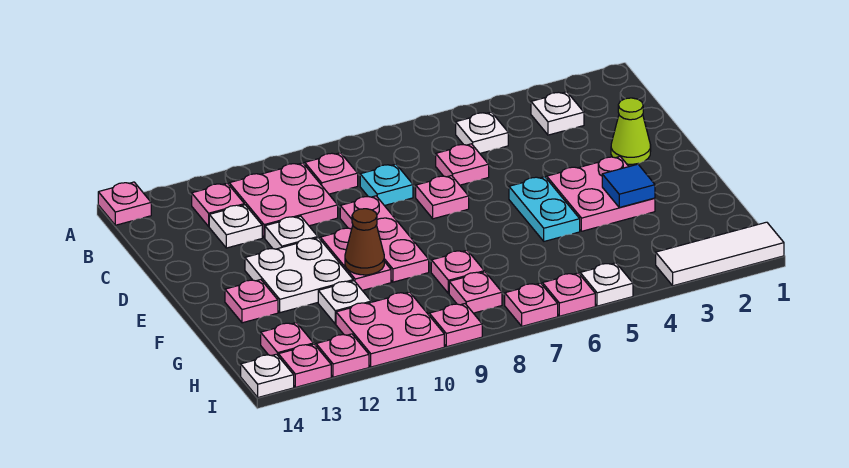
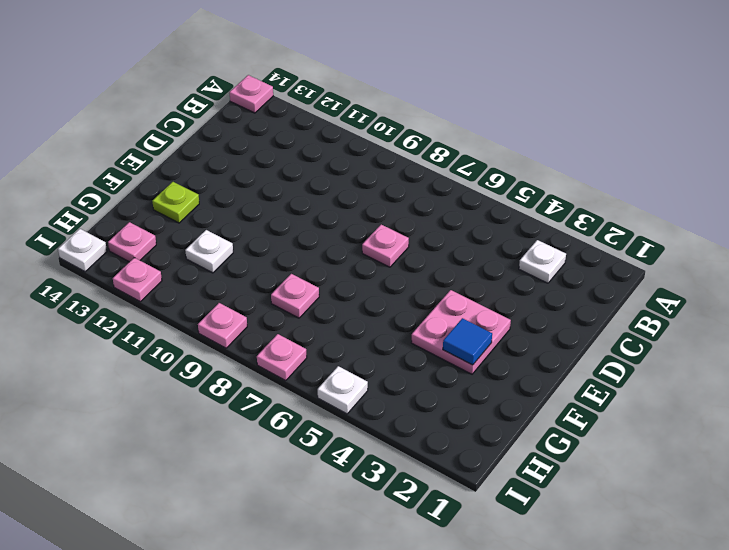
lime 1x1 plate [152,182,199,223] -> pink 1x1 plate [225,280,278,323]
none -> white 1x1 plate [456,112,508,153]
none -> pink 1x1 plate [304,153,358,194]
none -> pink 2x2 plate [229,163,338,238]
none -> pink 1x1 plate [192,183,244,226]

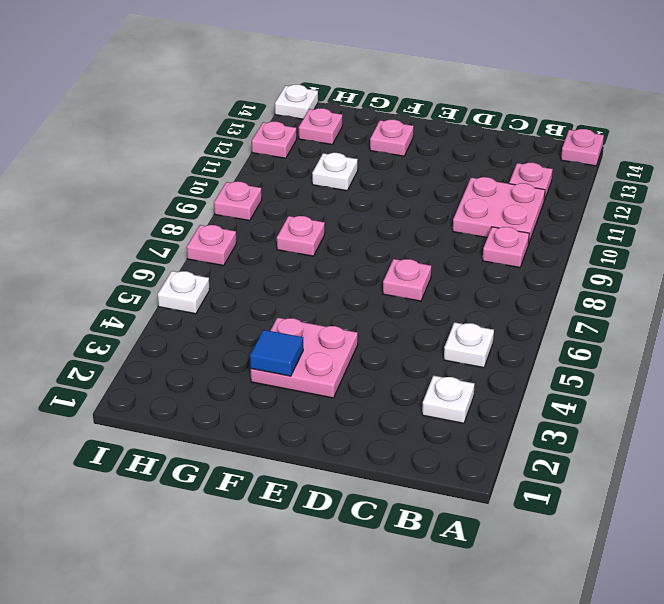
none -> pink 1x1 plate [436,144,489,185]
none -> cyan 1x1 plate [360,164,413,206]
none -> white 1x1 plate [209,205,262,248]
none -> lime 1x1 cone [611,98,651,164]

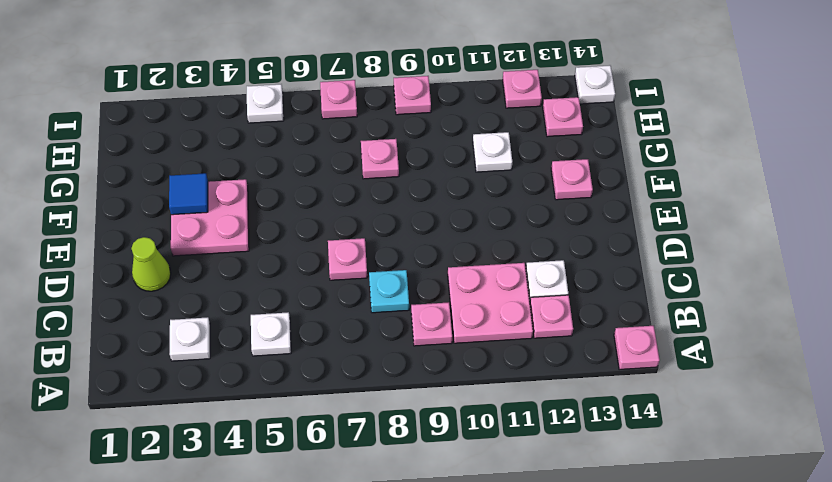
none -> pink 1x1 plate [436,144,489,185]
none -> pink 1x3 plate [340,196,429,282]
none -> white 1x1 plate [265,216,318,249]
none -> cyan 1x2 plate [509,177,580,241]

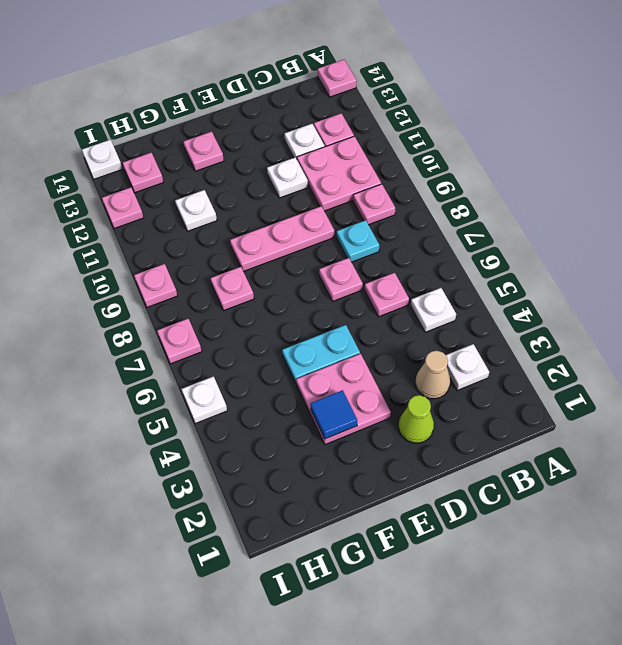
tan 1x1 cone [416,351,450,399] -> none
none -> pink 1x2 plate [320,228,391,290]
none -> white 2x2 plate [245,238,353,313]
none -> pink 1x1 plate [449,272,502,313]
none -> pink 2x2 plate [336,292,444,367]

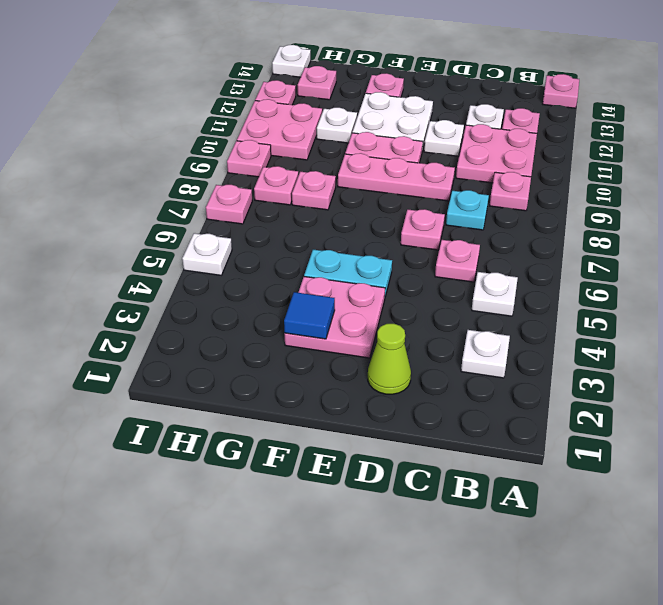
none -> white 1x3 tile [656,222,784,286]
none -> pink 1x1 plate [542,273,595,316]
none -> pink 1x1 plate [278,344,331,387]
none -> brown 1x1 cone [345,209,384,275]

